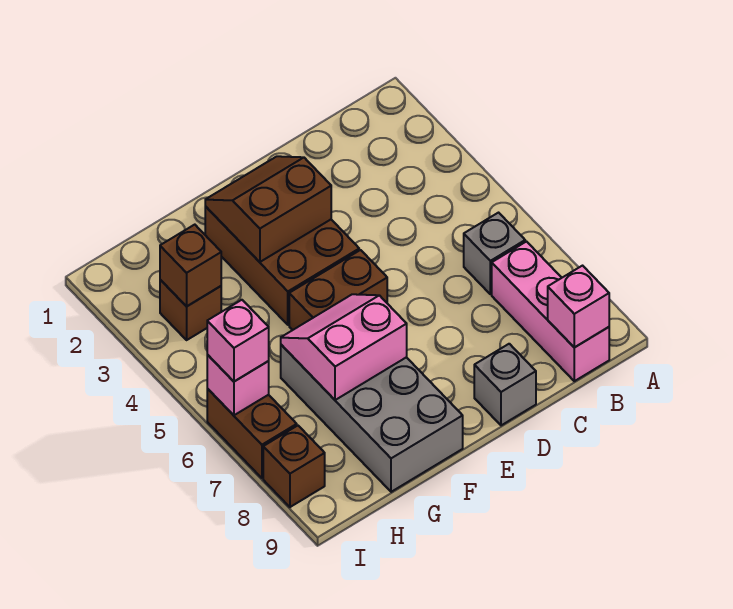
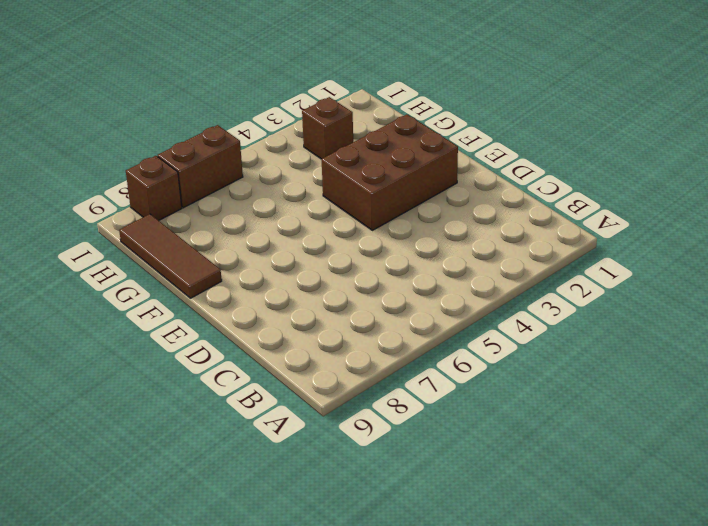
brown 1x3 tile [119,214,222,298] -> grey 2x4 brick [281,345,463,492]
none -> grey 1x1 brick [464,213,525,294]
none -> pink 1x3 brick [492,242,609,381]
none -> grey 1x1 brick [474,344,536,425]

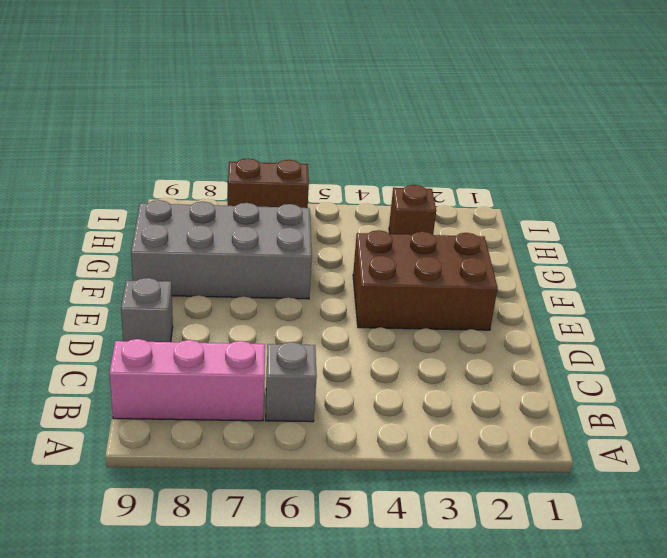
none -> brown 1x2 brick [289,250,387,330]
none -> brown 1x1 brick [263,426,325,507]
none -> pink 1x1 brick [548,266,609,347]

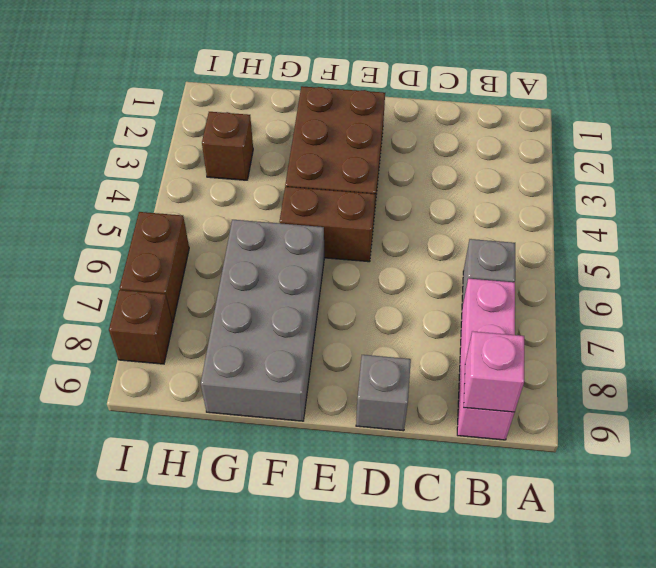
none -> brown 2x2 slope [205,156,331,262]
none -> pink 2x2 slope [281,294,407,400]
none -> brown 1x1 brick [160,225,221,306]

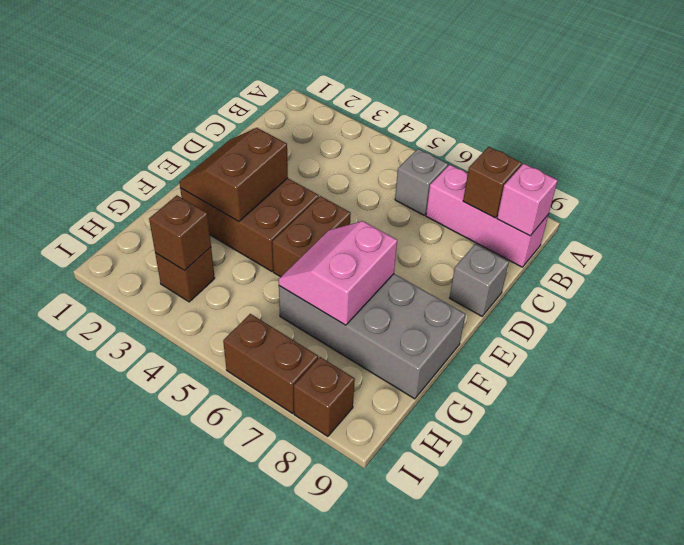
brown 1x1 brick [463,147,522,218] -> none
none -> pink 1x1 brick [207,355,269,415]
none -> pink 1x1 brick [207,300,269,381]

